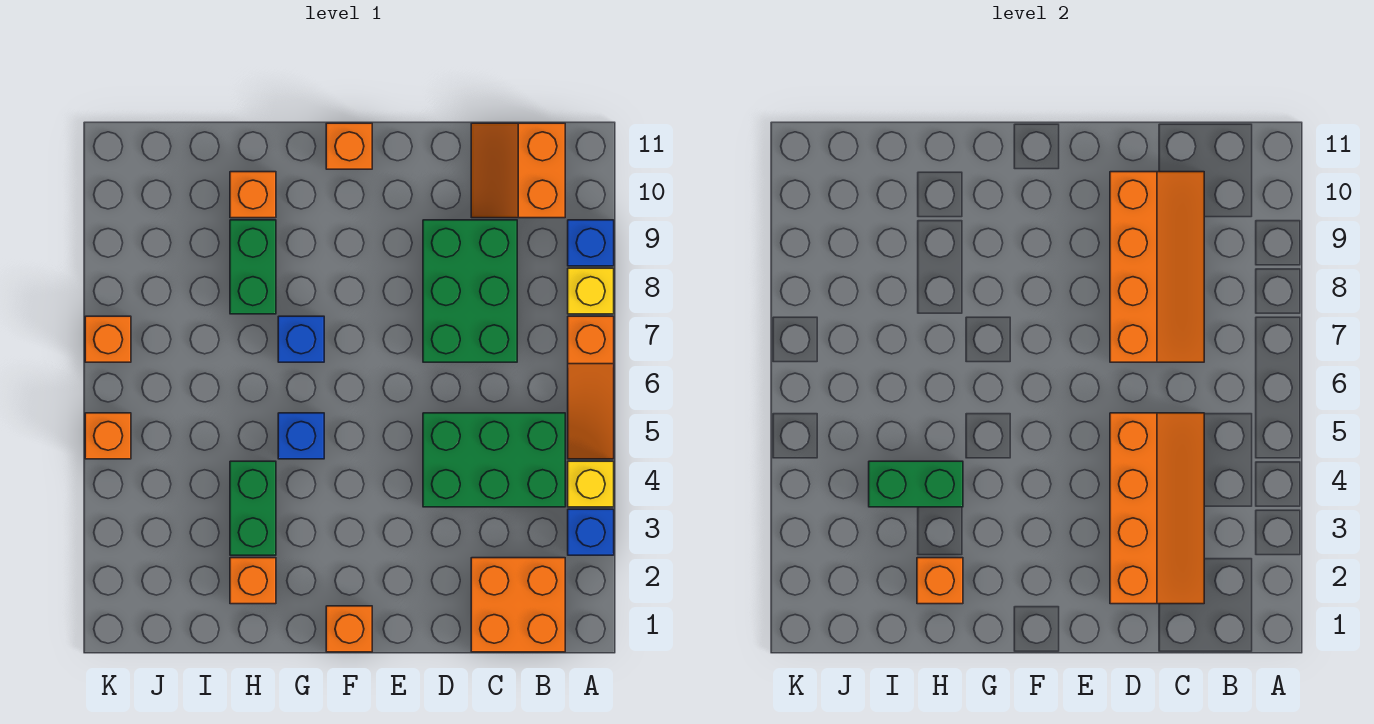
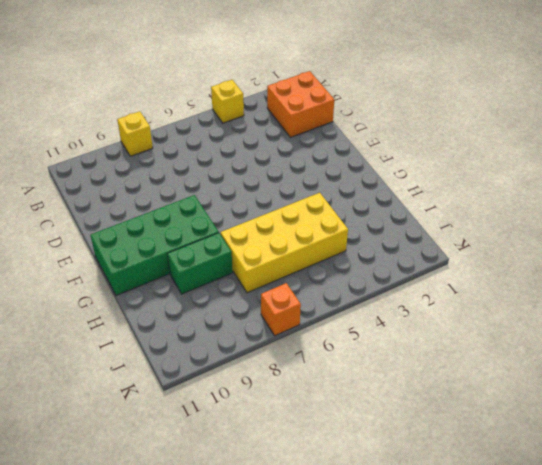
green 2x4 brick [91,195,219,295] -> orange 1x1 brick [326,123,372,169]
yellow 2x4 brick [221,193,348,293] -> green 1x2 brick [230,461,276,555]
none -> blue 1x1 brick [568,509,614,555]
none -> orange 1x3 slope [568,316,614,459]
none -> blue 1x1 brick [568,220,614,266]

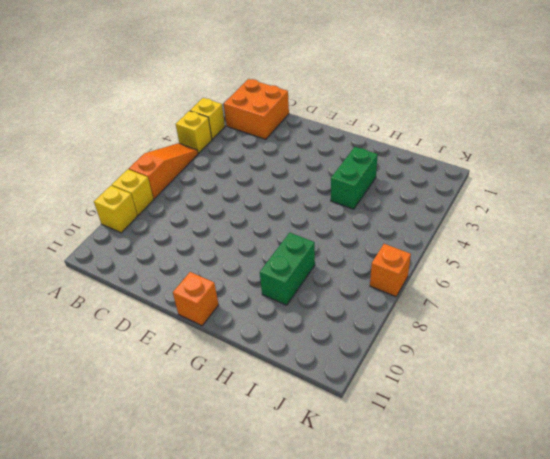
yellow 1x1 brick [190,98,225,139] -> blue 1x1 brick [568,509,614,555]
yellow 1x1 brick [94,186,137,233] -> blue 1x1 brick [568,220,614,266]
none -> green 2x3 brick [423,413,565,507]
none -> orange 2x2 slope [471,123,565,218]
none -> green 2x3 brick [423,220,517,362]

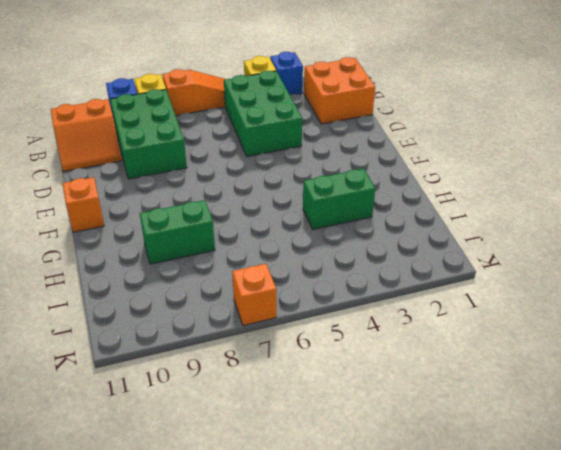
green 2x3 brick [110,89,187,179] -> green 2x3 brick turned to [423,220,517,362]
none -> orange 1x1 brick [326,606,372,652]
none -> blue 1x1 brick [278,413,324,459]
none -> blue 1x1 brick [278,316,324,362]

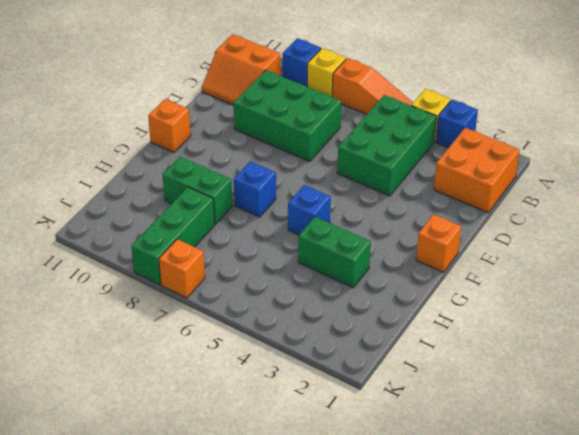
green 1x3 brick [131,187,215,285] -> none
none -> orange 1x1 brick [230,558,276,604]
none -> orange 1x1 brick [230,172,276,218]
none -> orange 1x1 brick [85,413,131,459]

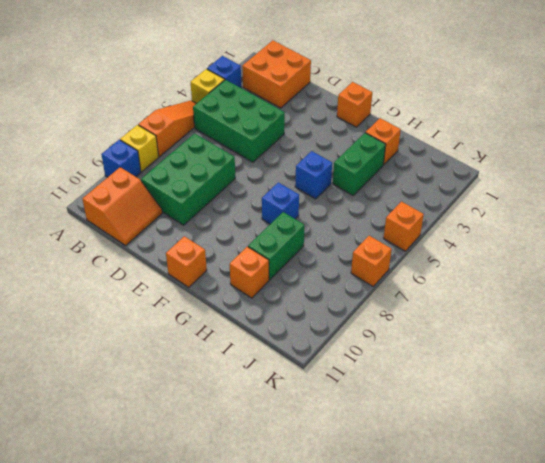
none -> orange 2x4 slope [1110,413,1204,604]
none -> orange 2x4 slope [1110,172,1204,362]
none -> orange 1x1 brick [917,558,963,604]

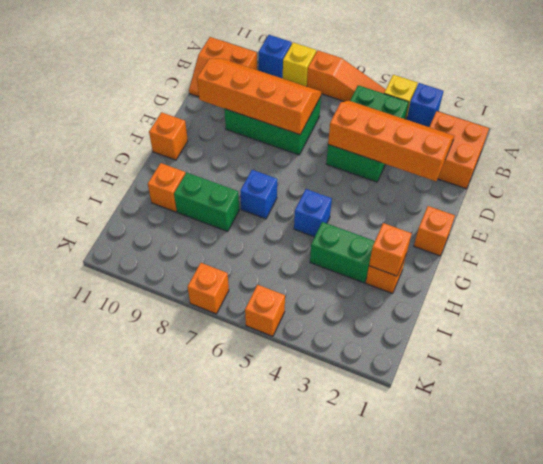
none -> green 1x2 brick [869,461,963,507]

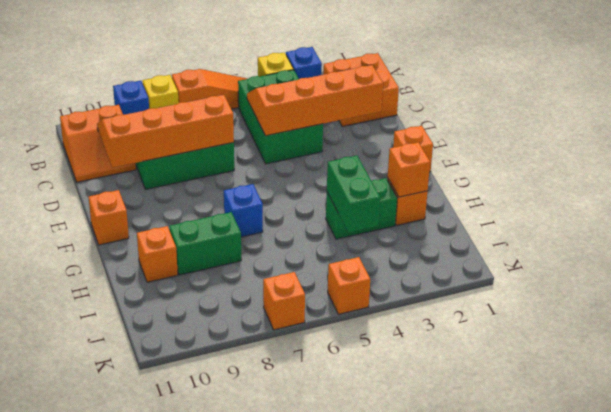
none -> blue 1x1 brick [278,413,324,459]

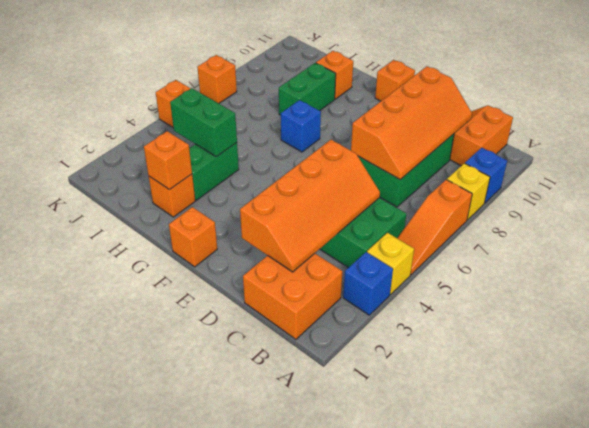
none -> blue 1x1 brick [278,413,324,459]

